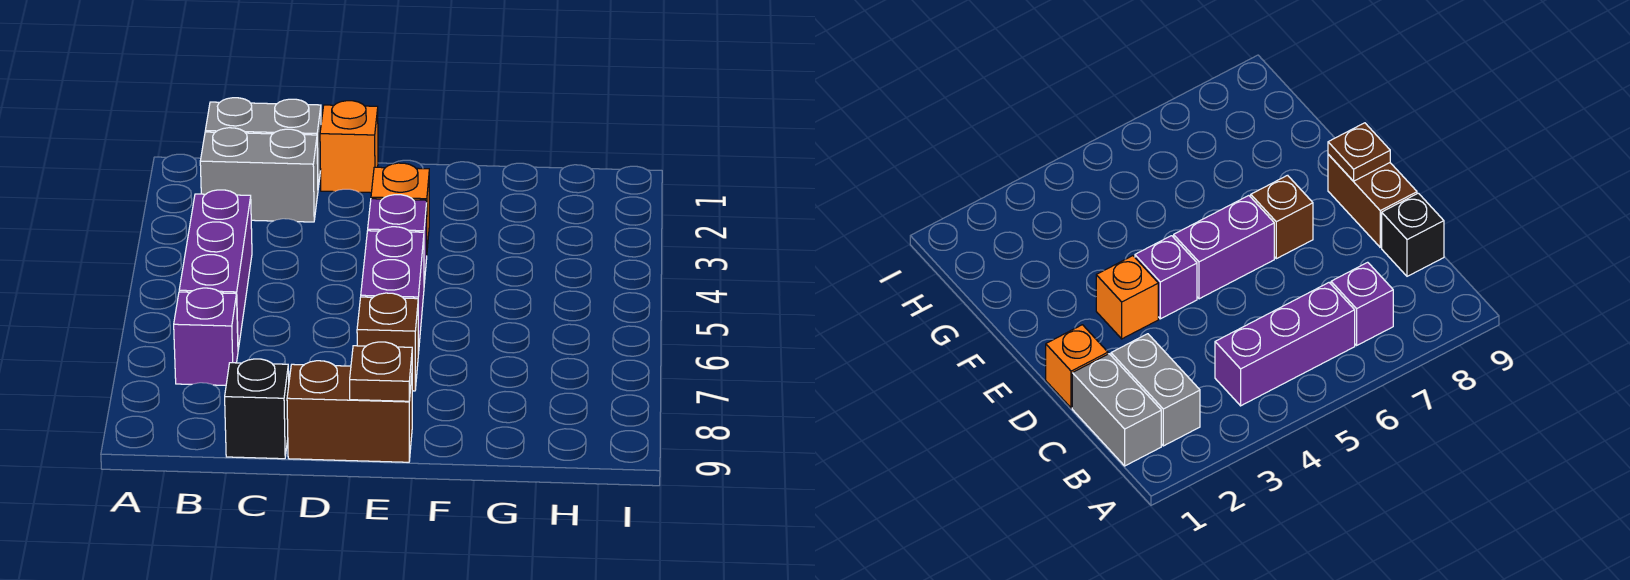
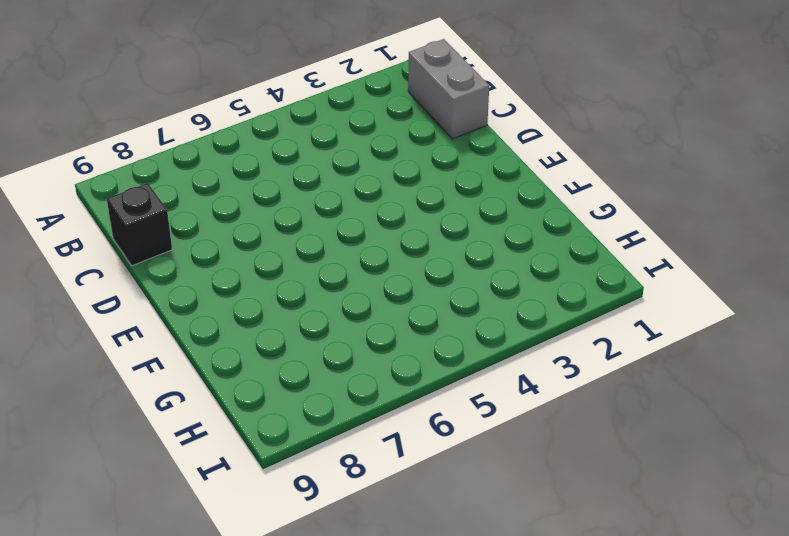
none -> grey 1x2 brick [200,128,318,222]
none -> purple 1x3 brick [179,190,252,349]
none -> purple 1x1 brick [174,288,238,385]

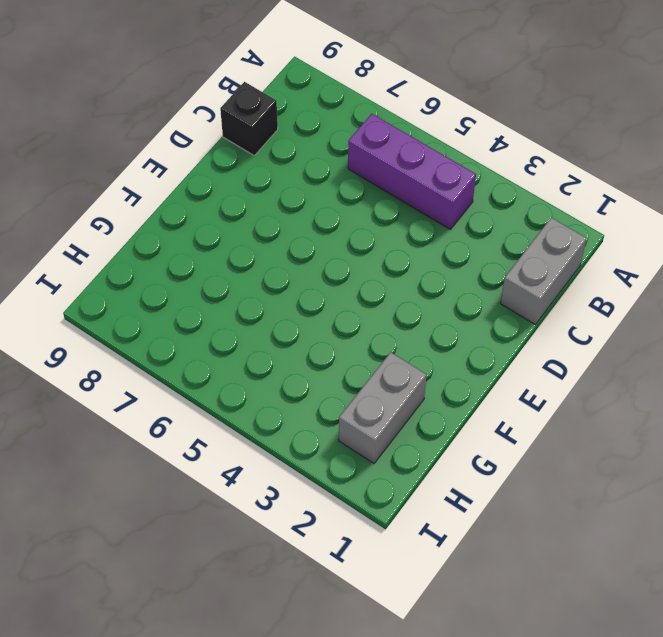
grey 1x2 brick [339,352,427,463] -> grey 1x2 brick moved to [200,128,318,222]
none -> purple 1x1 brick [174,288,238,385]
none -> orange 1x1 brick [320,101,378,193]
none -> brown 1x2 brick [287,361,412,462]

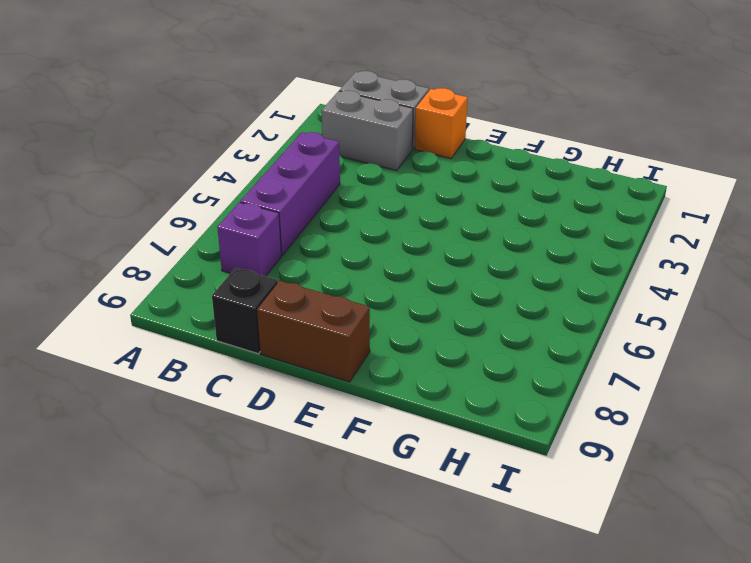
none -> orange 1x1 brick [371,163,429,248]
none -> purple 1x1 brick [368,195,427,283]
none -> purple 1x2 brick [361,227,424,354]

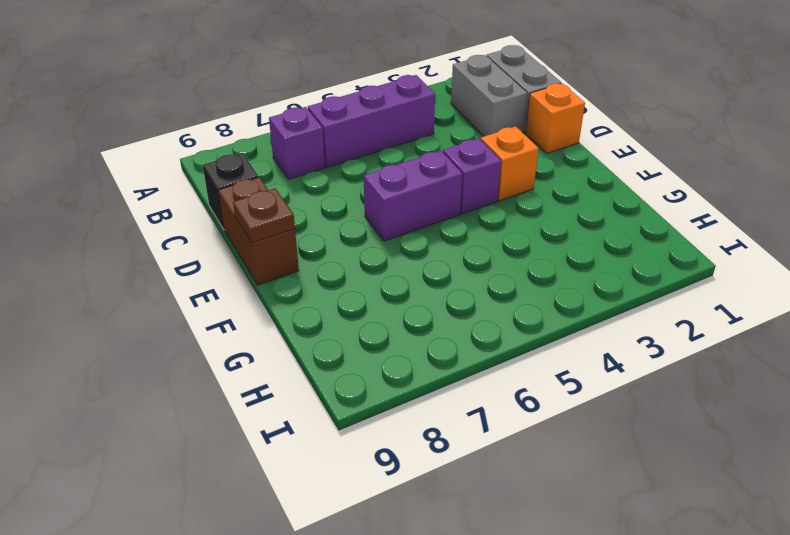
none -> brown 1x1 brick [357,293,418,391]

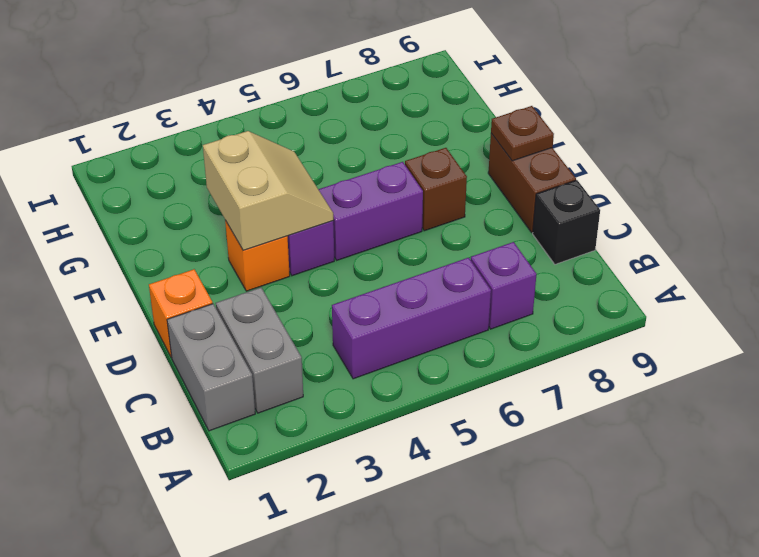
tan 2x2 slope [203,131,333,250] -> none

